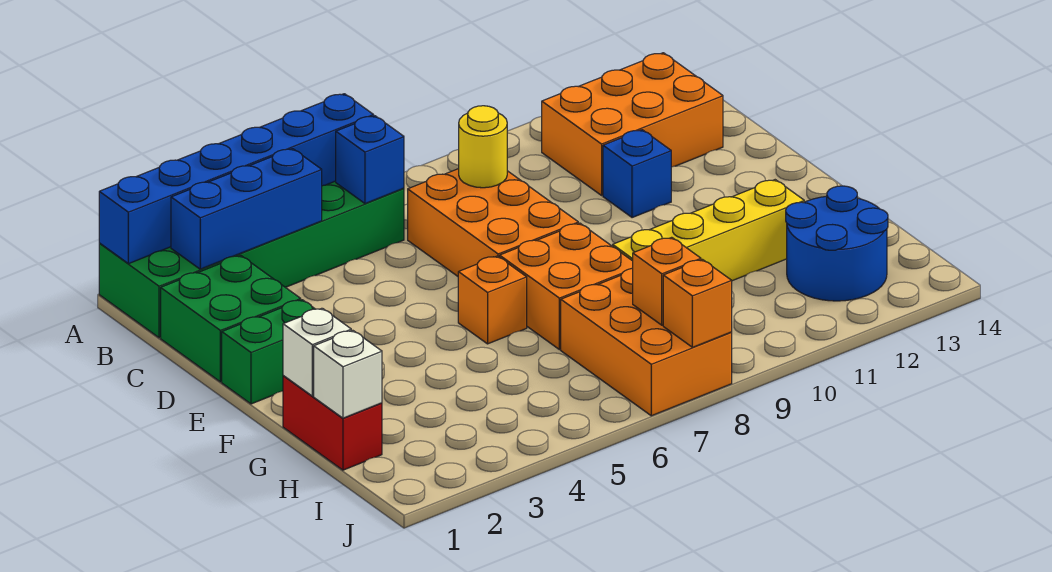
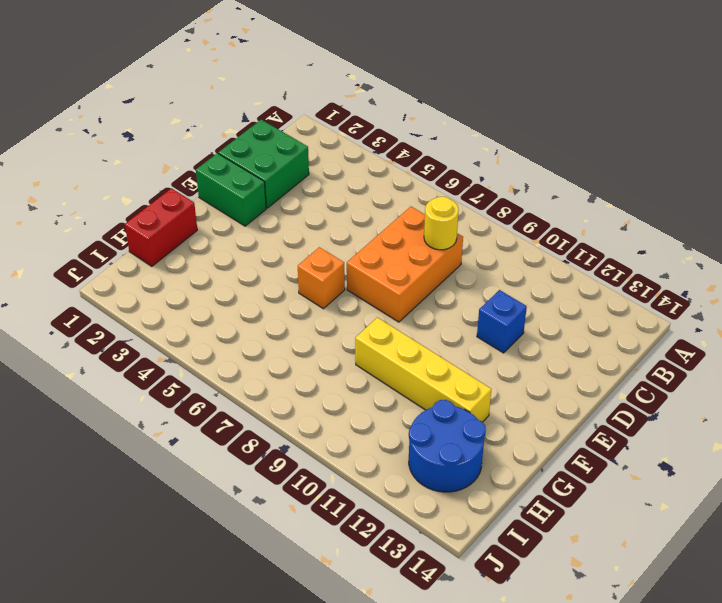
none -> green 2x6 brick [99,181,404,338]
none -> orange 2x3 brick [542,53,723,195]
none -> orange 2x2 brick [500,223,633,350]

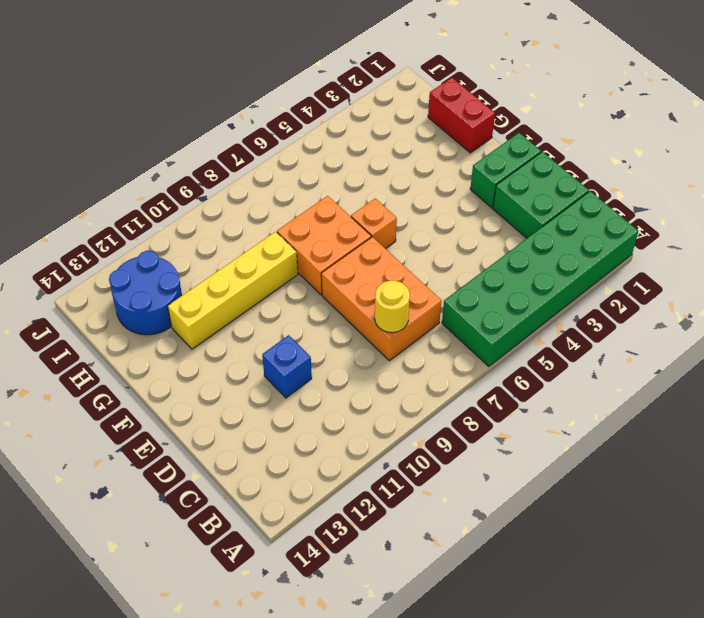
none -> orange 2x3 brick [542,53,723,195]
none -> orange 2x3 brick [561,268,732,416]
none -> blue 1x6 brick [99,94,374,264]

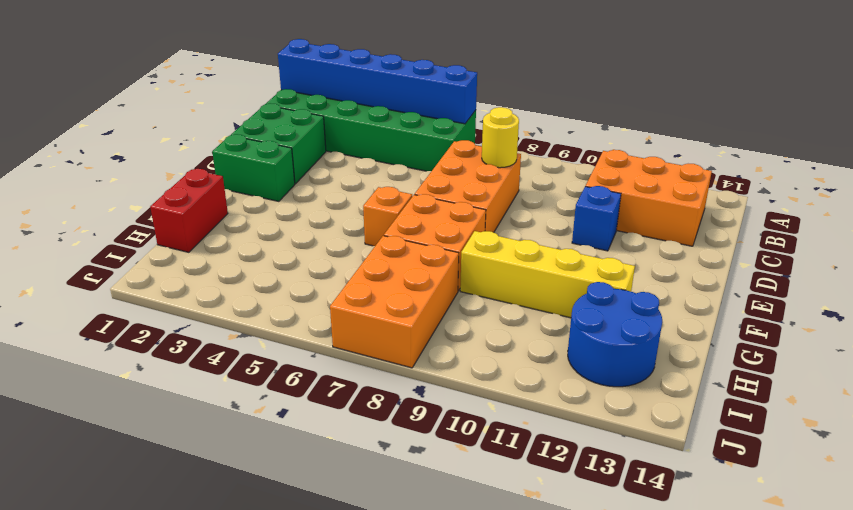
none -> blue 1x3 brick [171,149,322,269]
none -> blue 1x1 brick [336,116,404,204]
none -> white 1x1 brick [283,308,351,396]

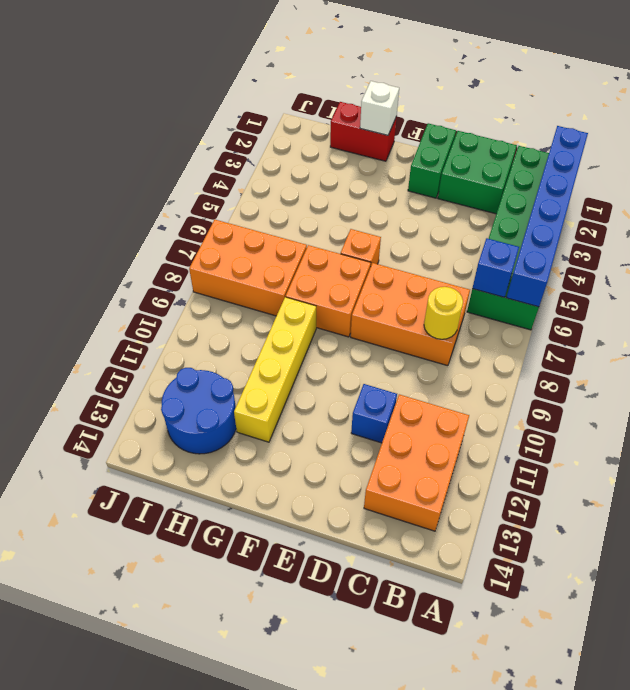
none -> blue 1x3 brick [171,149,322,269]
none -> white 1x1 brick [314,330,382,418]
none -> orange 1x1 brick [633,237,701,325]

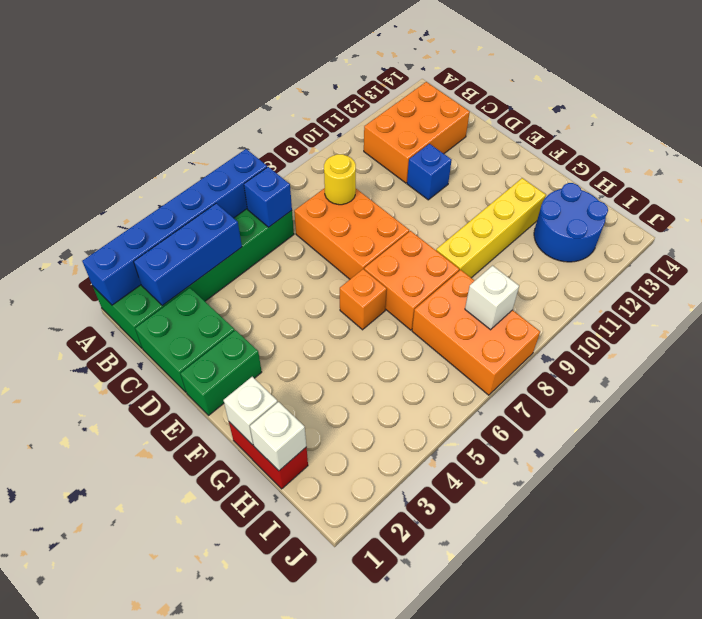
white 1x1 brick [465,266,519,330] -> orange 1x1 brick [633,237,701,325]
none -> orange 1x1 brick [663,260,732,347]

